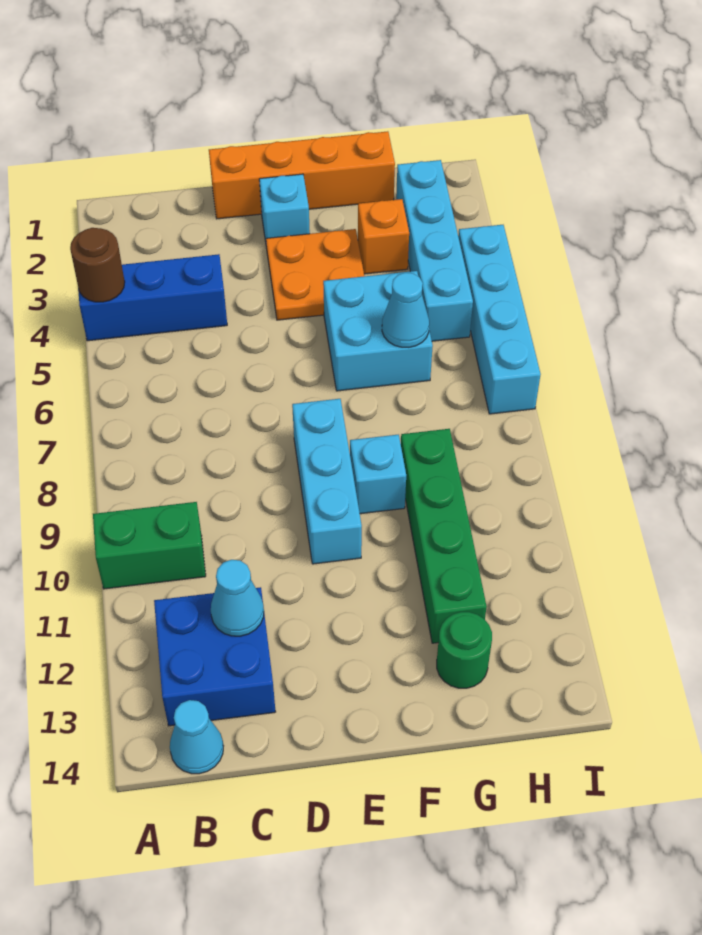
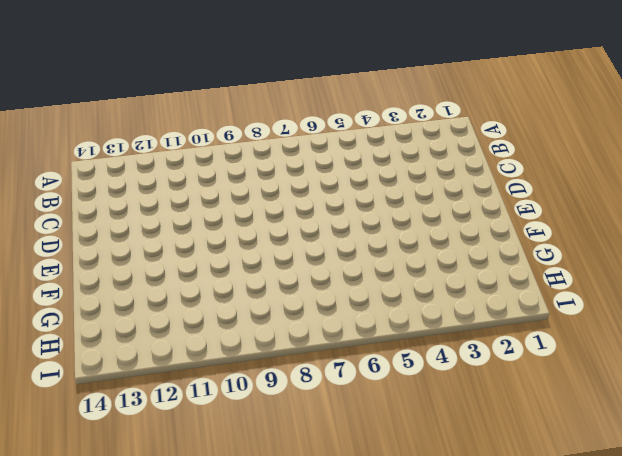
none -> blue 1x3 brick [78,254,227,341]
none -> green 1x2 brick [93,502,206,589]
none -> blue 2x2 brick [154,587,275,726]

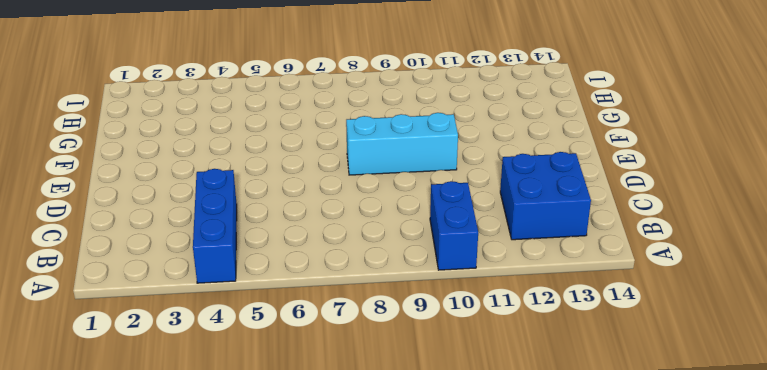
blue 1x2 brick [430,181,478,270] -> green 1x2 brick [93,502,206,589]
none -> cyan 1x1 cone [170,700,223,774]
none -> orange 1x4 brick [209,131,395,219]
none -> cyan 1x1 brick [259,174,310,248]

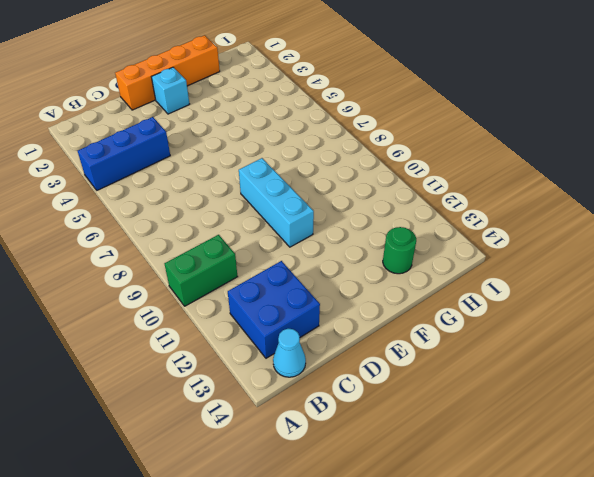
none -> orange 2x2 plate [266,229,364,320]
none -> cyan 2x2 brick [323,271,433,391]
none -> cyan 1x1 brick [350,435,406,514]

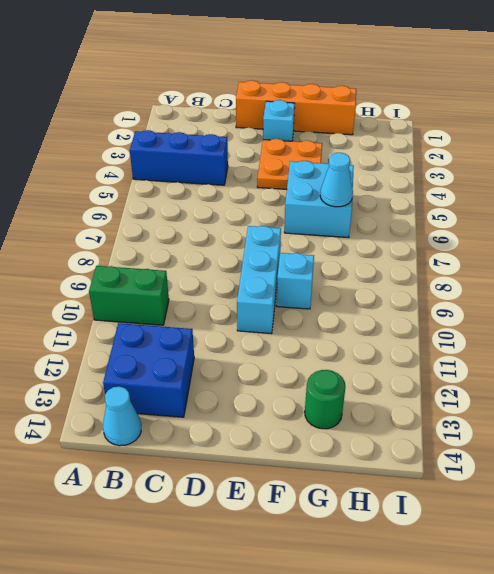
none -> orange 1x1 brick [358,199,409,274]
none -> green 1x4 brick [401,429,487,643]
none -> cyan 1x4 brick [396,160,473,341]

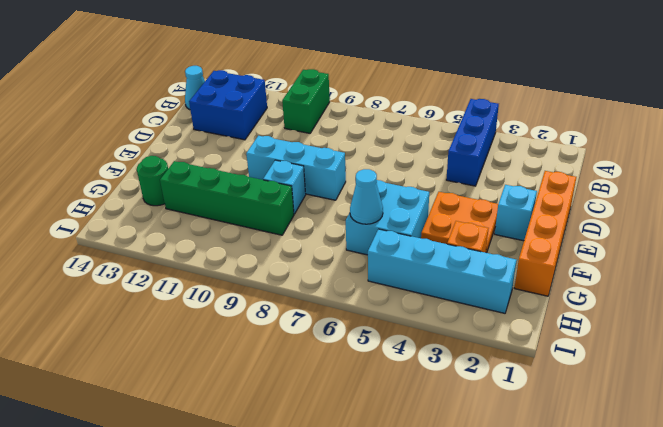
none -> cyan 1x4 brick [458,225,541,414]
none -> brown 1x1 round brick [70,228,125,302]
none -> cyan 1x1 cone [211,560,264,636]

